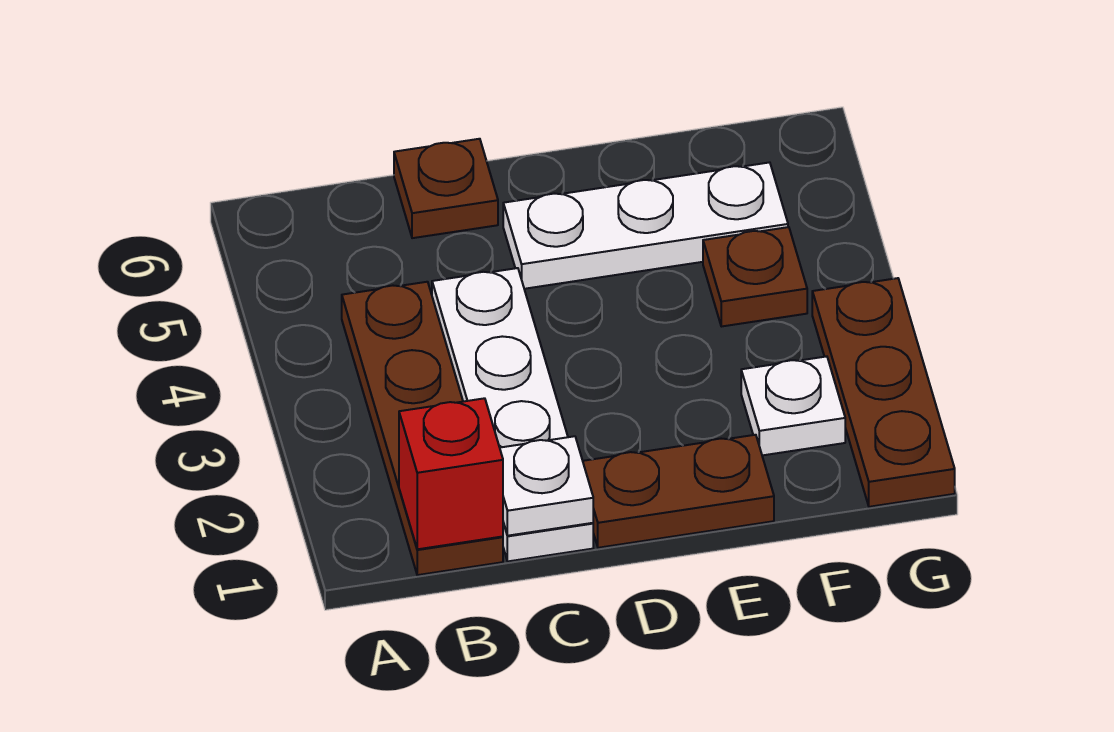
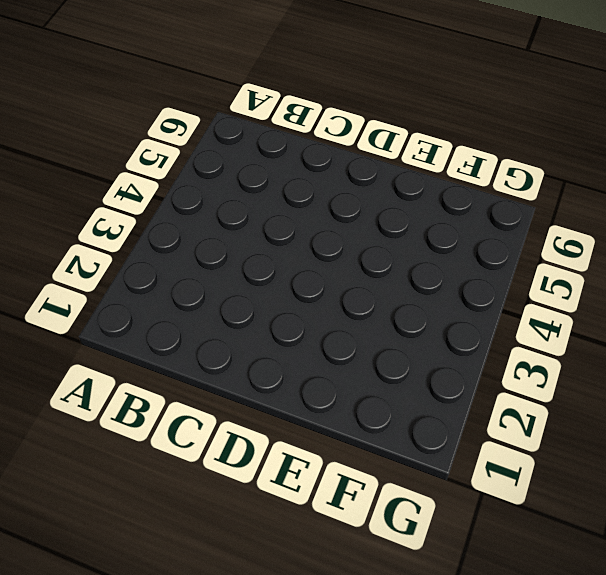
none -> brown 1x4 plate [342,282,503,575]
none -> white 1x4 plate [432,268,593,561]

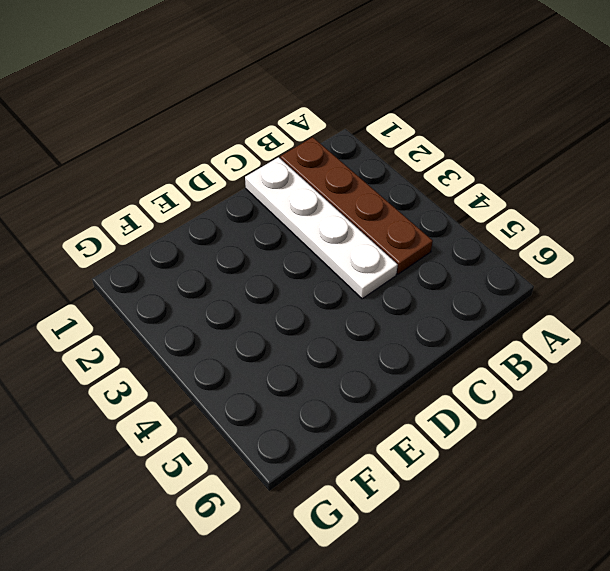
none -> brown 1x1 plate [394,139,498,238]
none -> brown 1x2 plate [583,435,774,548]

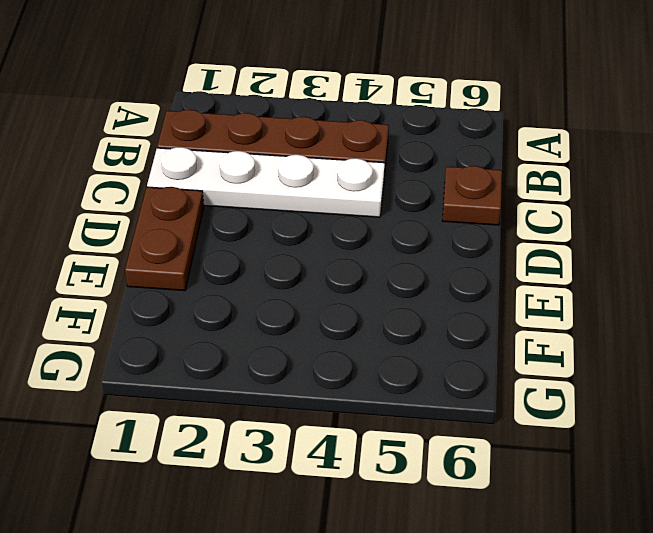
none -> white 1x3 plate [503,162,788,289]
none -> white 1x1 plate [741,356,845,455]

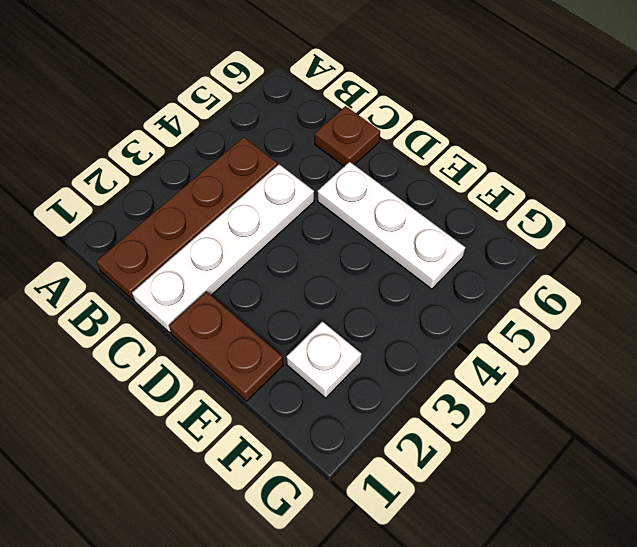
none -> brown 1x1 plate [703,227,807,327]
none -> brown 1x3 plate [812,278,955,507]

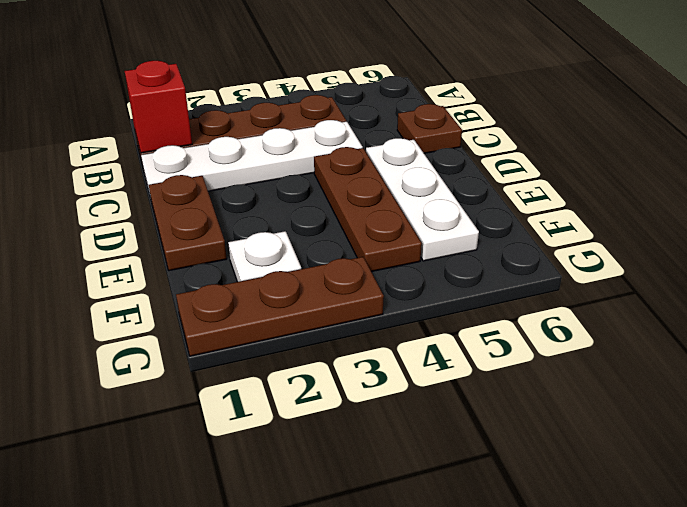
brown 1x3 plate [314,147,422,272] -> brown 1x1 plate [703,227,807,327]
none -> white 1x1 plate [500,436,593,536]

